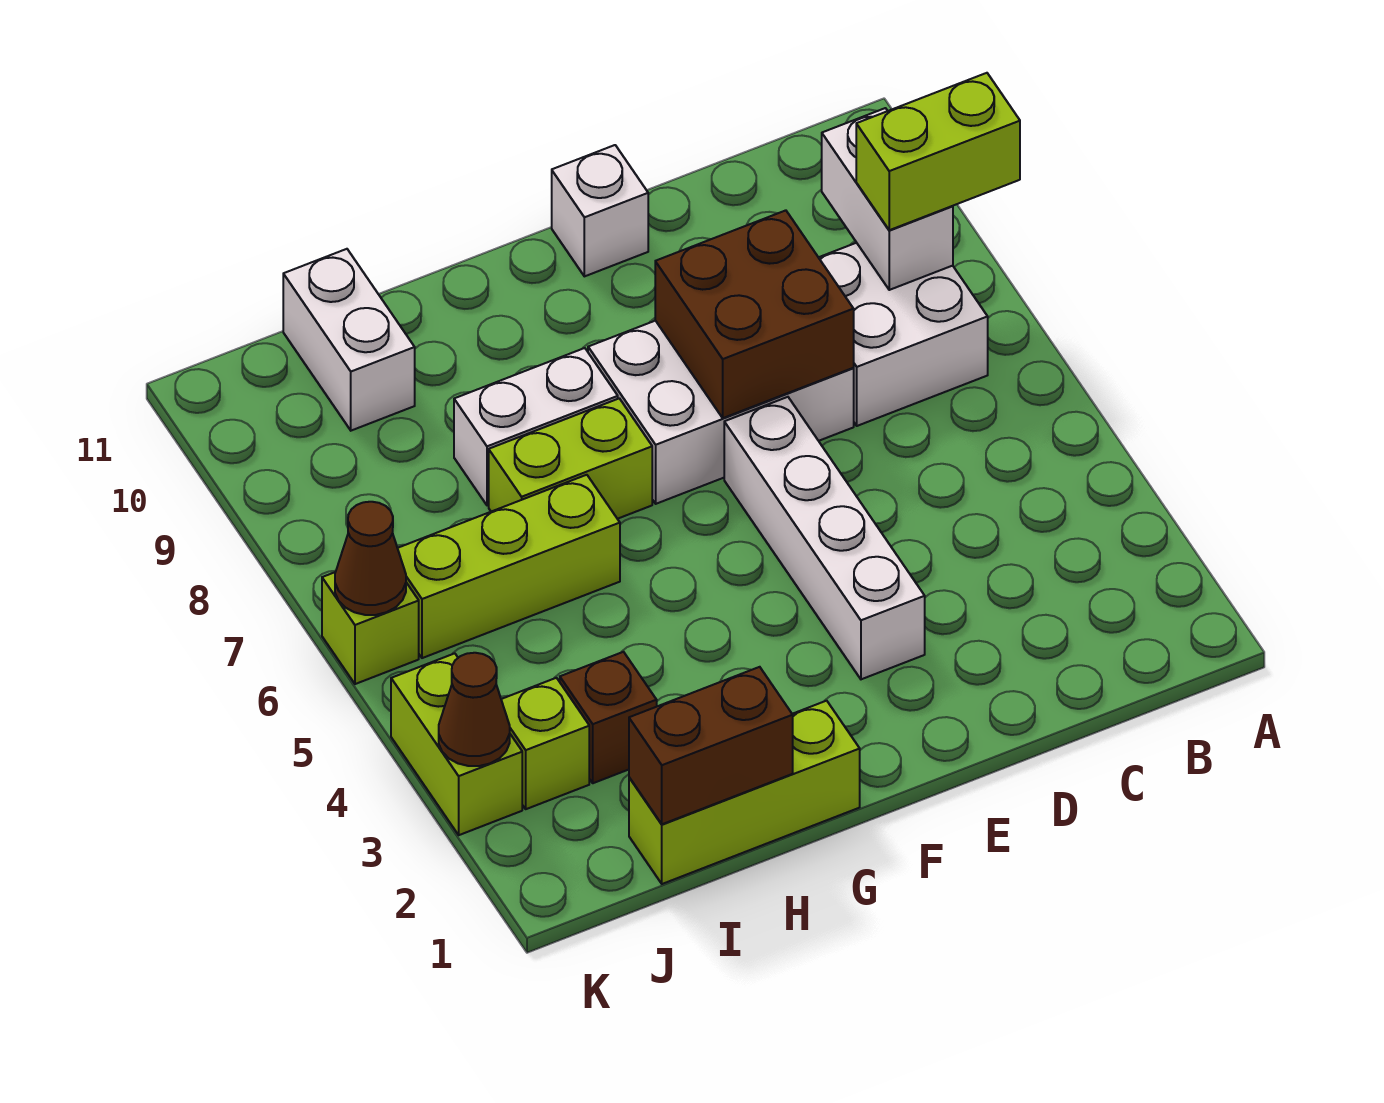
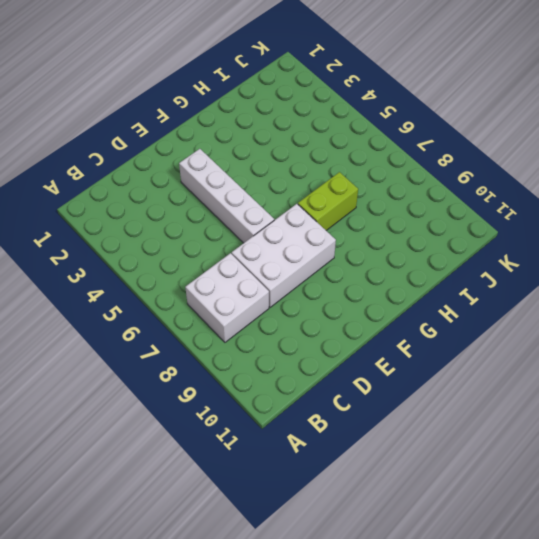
none -> white 1x1 brick [552,145,648,276]
none -> lime 1x3 brick [629,701,860,884]
none -> white 1x2 brick [454,348,618,505]

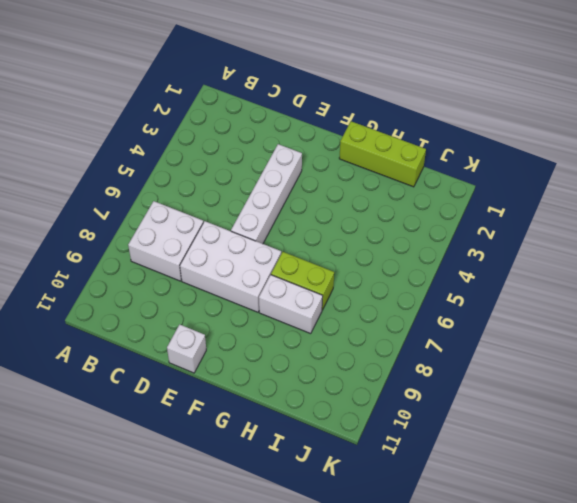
none -> lime 1x3 brick [398,475,620,658]
none -> brown 1x1 brick [560,652,657,783]
none -> white 1x2 brick [283,249,415,431]

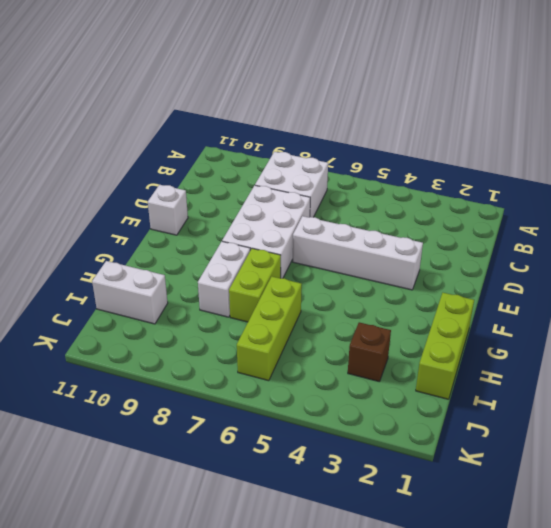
none -> lime 1x1 brick [501,678,589,809]
none -> lime 1x2 brick [391,653,522,835]
none -> lime 1x1 brick [322,572,419,684]

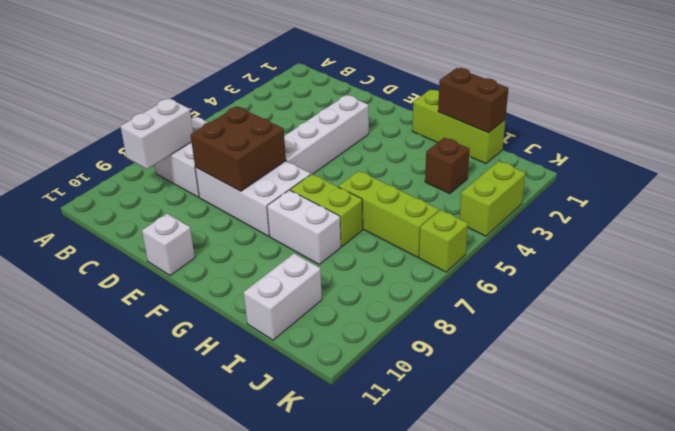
none -> lime 1x1 brick [501,678,589,809]
none -> brown 1x1 cone [439,653,510,766]
none -> brown 1x1 cone [335,502,406,615]

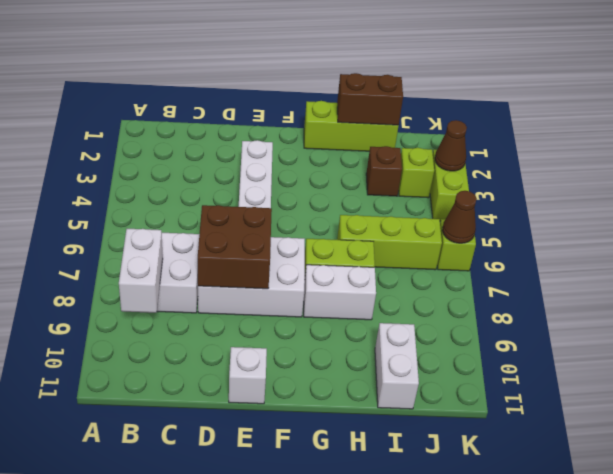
none -> lime 1x2 brick [856,73,1020,230]

